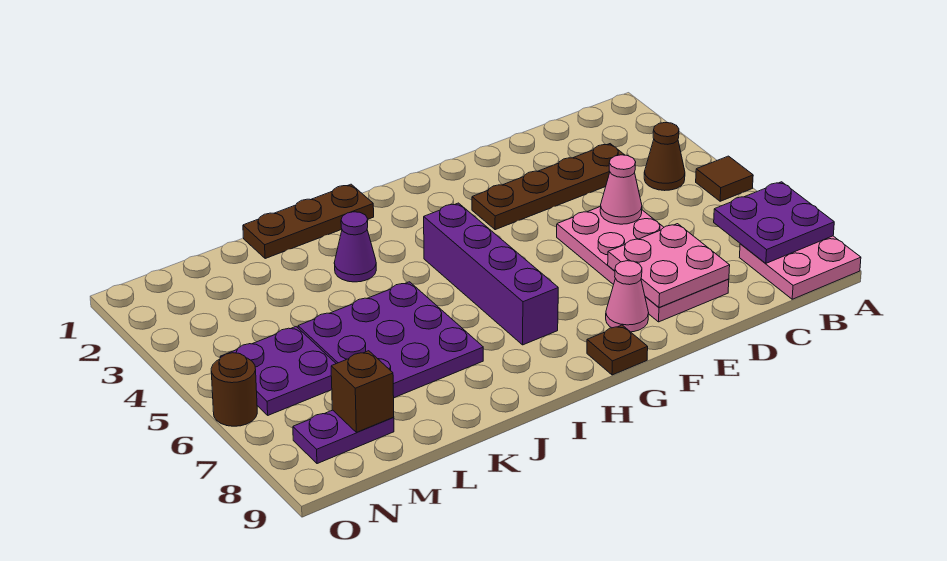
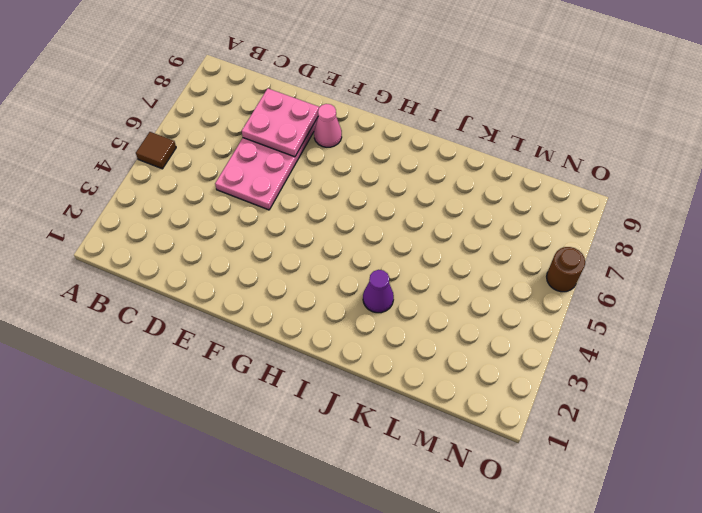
none -> pink 2x2 plate [739,236,861,299]
none -> brown 1x1 cone [644,123,685,191]
none -> brown 1x4 plate [472,144,624,230]

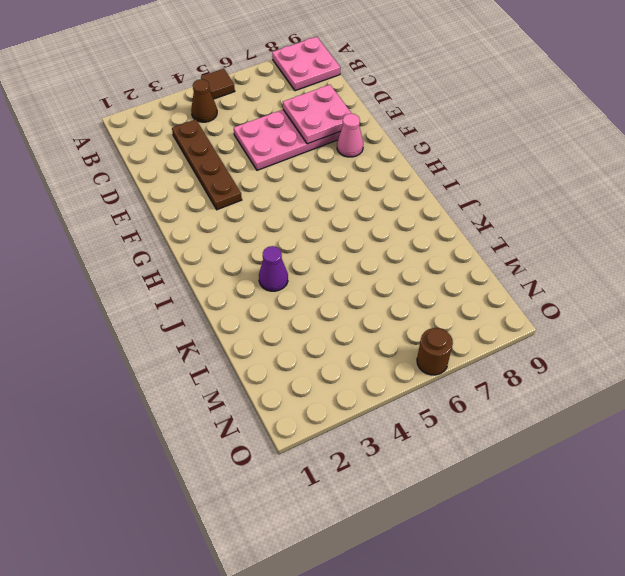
none -> brown 1x1 plate [587,325,648,375]
none -> purple 1x4 brick [424,203,558,345]
none -> brown 1x3 plate [243,184,374,259]

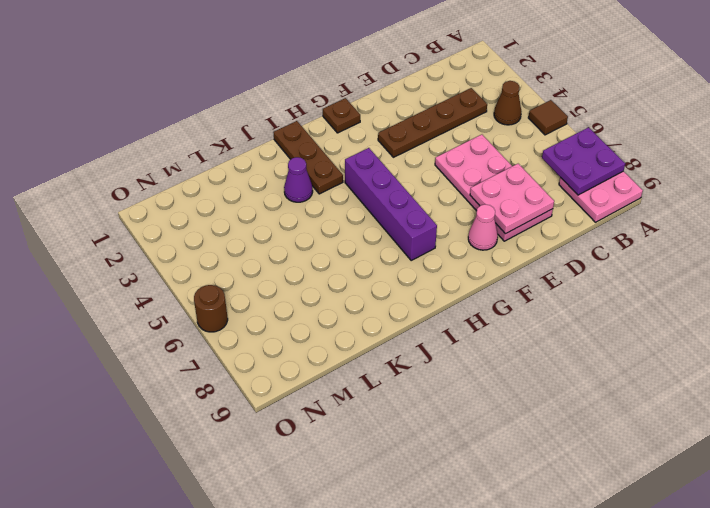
brown 1x1 plate [323,98,360,133] -> brown 1x1 plate moved to [587,325,648,375]
brown 1x3 plate [273,121,343,194] -> brown 1x3 plate turned to [243,184,374,259]
none -> purple 3x3 plate [298,282,483,398]
none -> purple 2x2 plate [220,327,336,415]
none -> purple 1x2 plate [293,410,394,464]

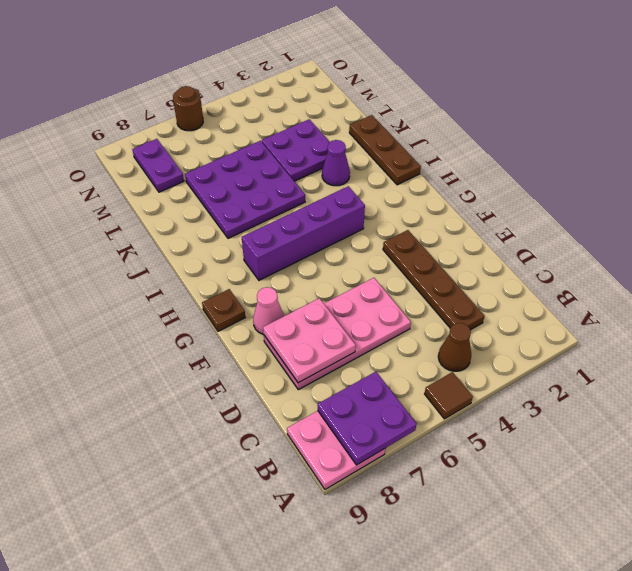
purple 2x2 plate [262,119,330,181] -> purple 2x2 plate moved to [220,327,336,415]
none -> pink 1x1 cone [600,155,642,224]
none -> brown 1x1 brick [331,351,394,432]

